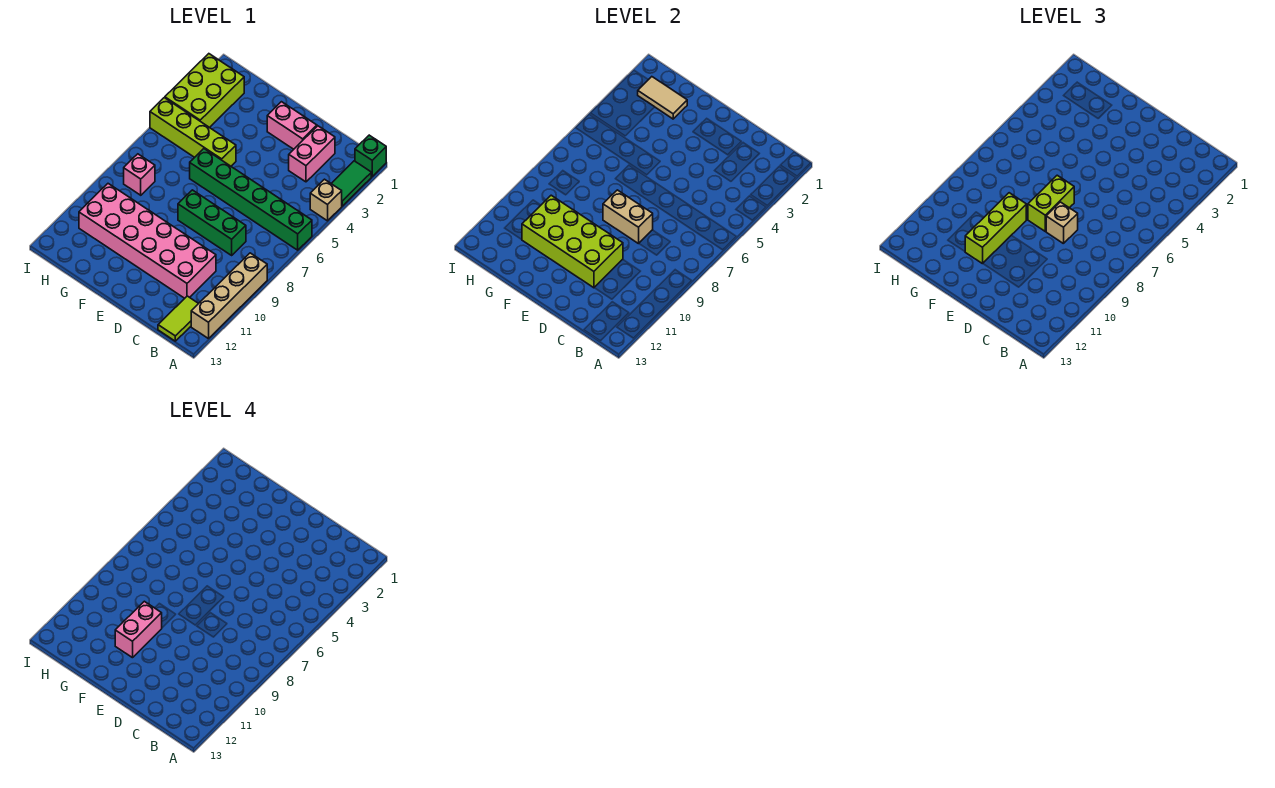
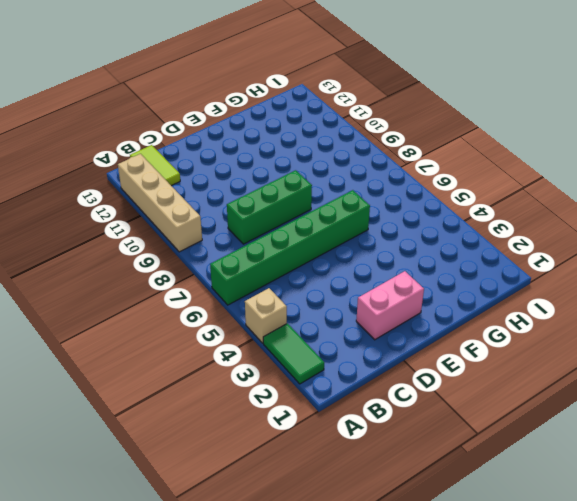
none -> green 1x1 brick [355,135,386,177]
none -> pink 1x2 brick [289,126,335,182]
none -> pink 2x6 brick [79,184,216,298]

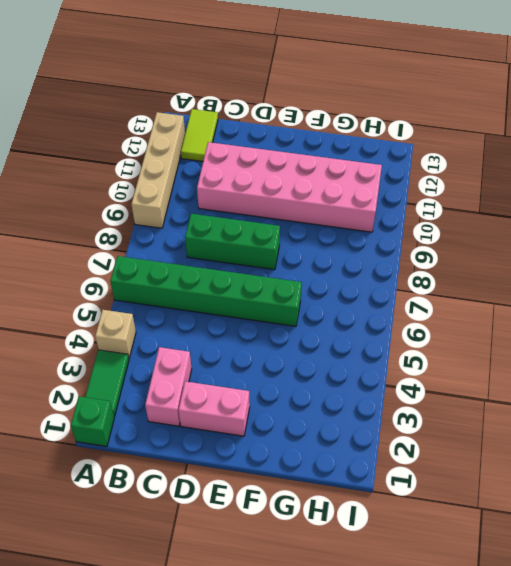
none -> lime 1x4 brick [150,98,236,166]
none -> lime 2x3 brick [165,54,244,128]
none -> pink 1x1 brick [124,154,155,195]

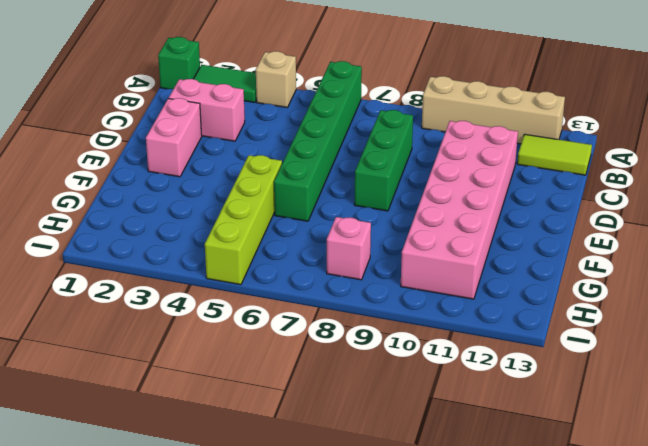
none -> lime 2x3 brick [165,54,244,128]
none -> tan 1x2 brick [603,190,653,244]
none -> lime 2x4 brick [522,195,623,288]

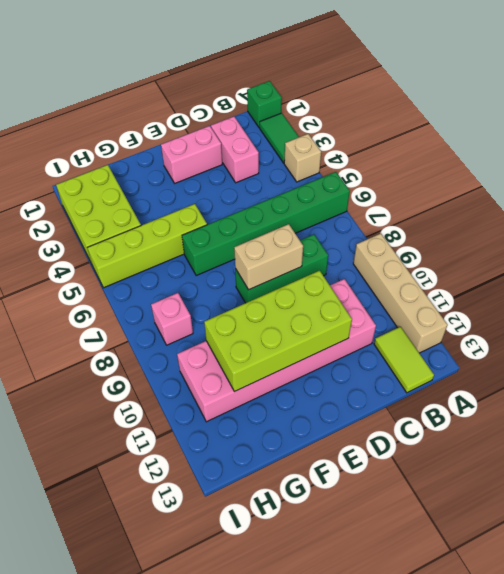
none -> tan 1x2 tile [638,77,687,119]
none -> tan 1x1 brick [1046,202,1078,244]
none -> lime 1x2 brick [1028,175,1074,231]

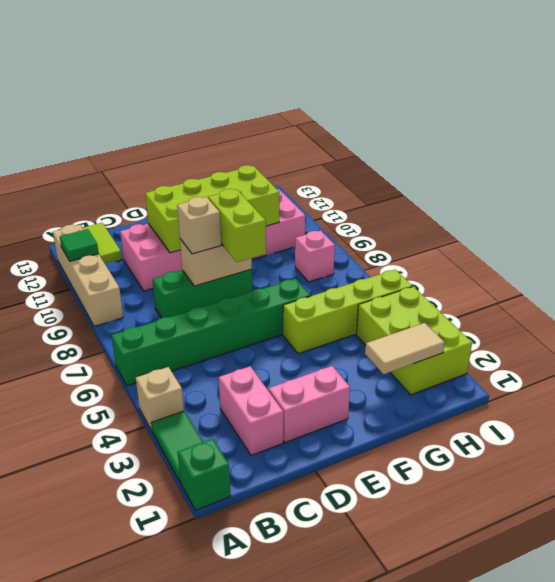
green 1x1 tile [60,229,99,261] -> none
none -> lime 1x3 brick [965,193,1026,264]
none -> pink 1x2 brick [115,601,162,658]

